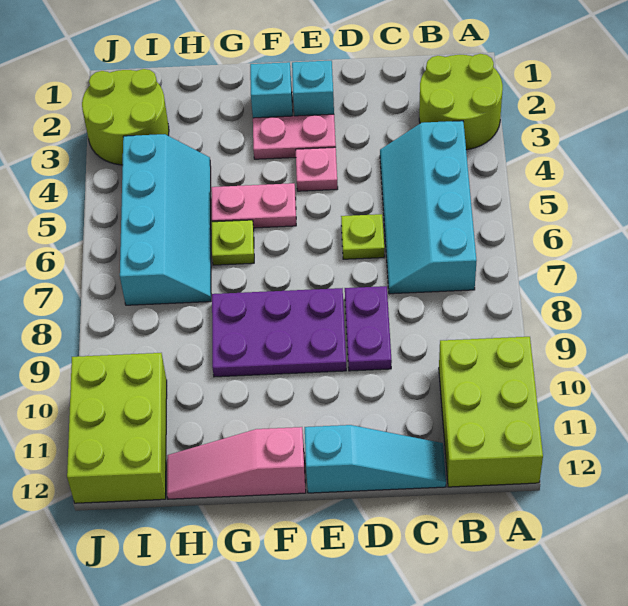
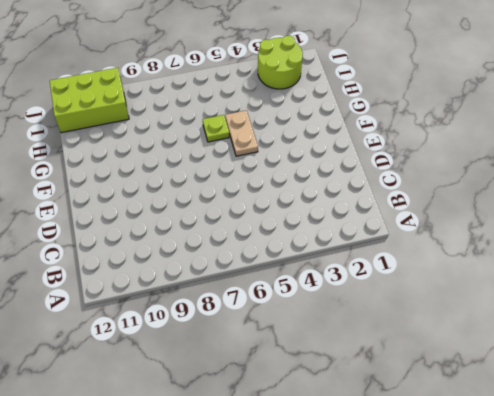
tan 1x2 plate [225,110,258,156] -> pink 1x2 plate [211,183,296,228]
none -> lime 2x2 round brick [419,54,503,150]
none -> lime 2x3 brick [439,337,543,487]
none -> cyan 2x4 slope [380,121,477,294]

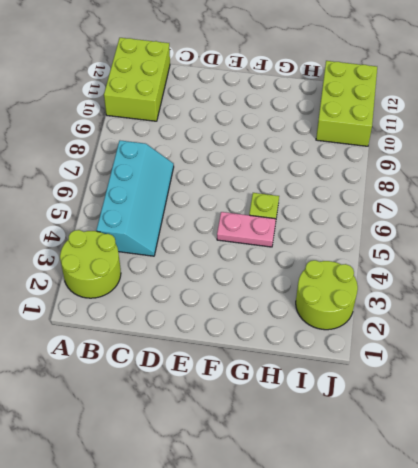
none -> cyan 1x3 slope [305,425,446,493]
none -> lime 1x1 plate [341,214,384,259]
none -> purple 1x2 plate [345,286,392,371]

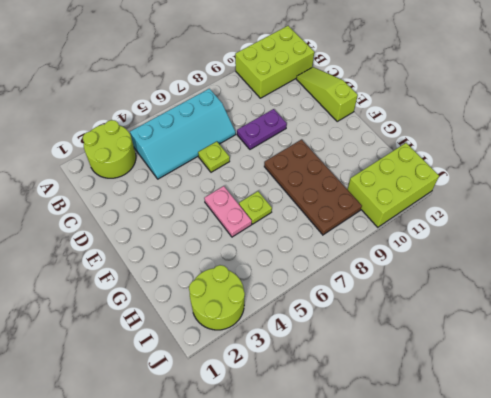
lime 1x3 slope [296,67,358,121] -> cyan 1x3 slope [305,425,446,493]
brown 2x4 plate [264,140,362,235] -> purple 2x3 plate [212,288,346,377]
none -> cyan 1x1 brick [292,61,334,116]
none -> pink 1x2 plate [253,114,336,159]
none -> pink 1x1 plate [296,147,338,191]

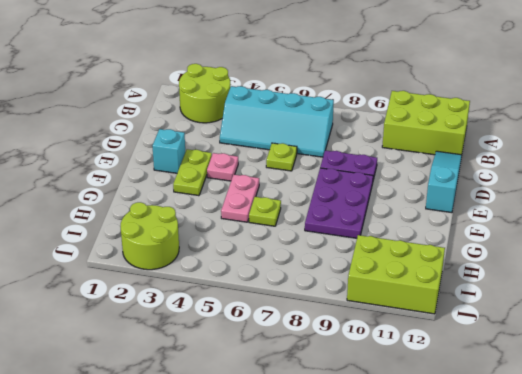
lime 1x2 plate [173,149,212,196] -> pink 1x2 plate [253,114,336,159]
none -> cyan 1x1 brick [250,62,293,118]
none -> pink 1x3 slope [167,427,306,499]
none -> cyan 2x4 slope [120,134,211,305]

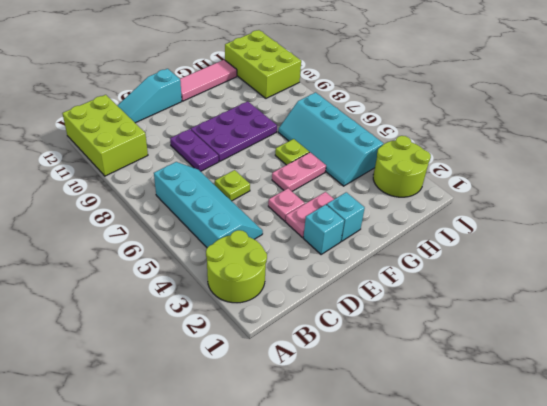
pink 1x3 tile [180,60,237,101] -> pink 1x3 slope [167,427,306,499]

